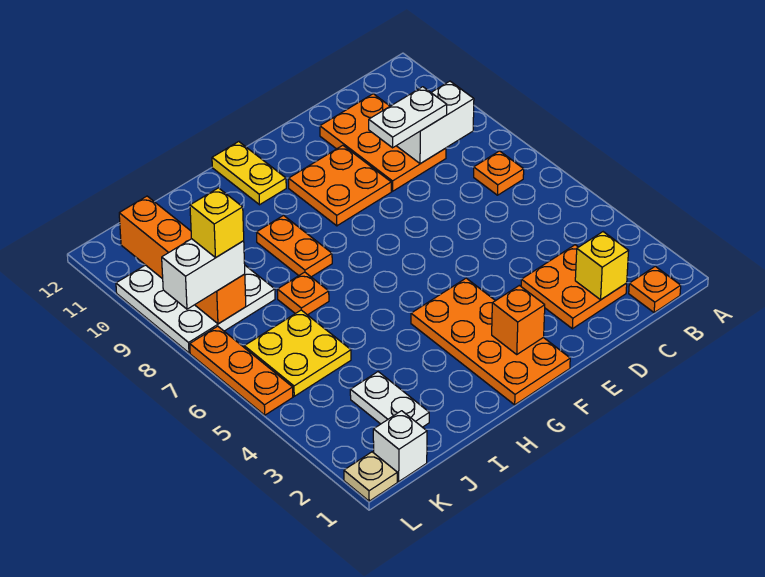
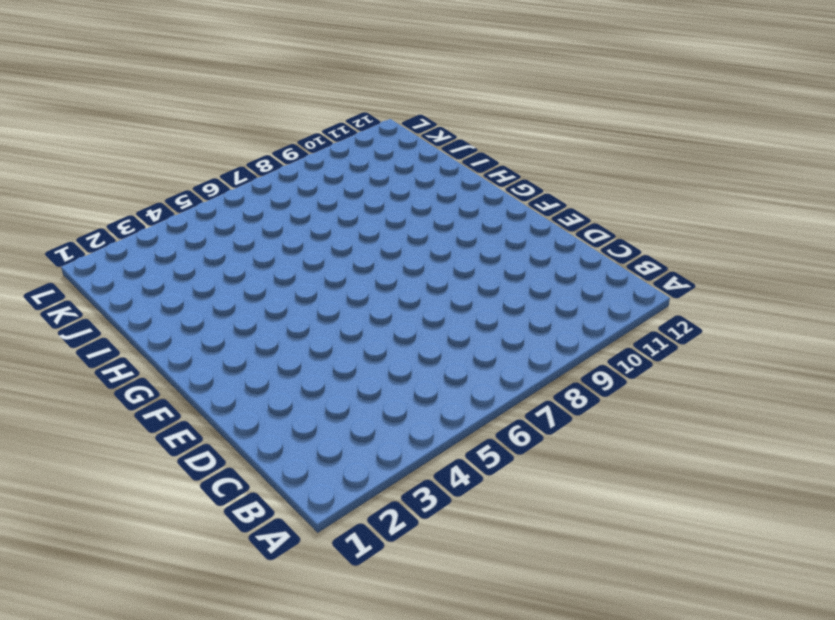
none -> orange 1x1 plate [629,266,681,312]
none -> orange 1x1 plate [474,151,524,195]
none -> orange 2x2 plate [521,245,627,329]

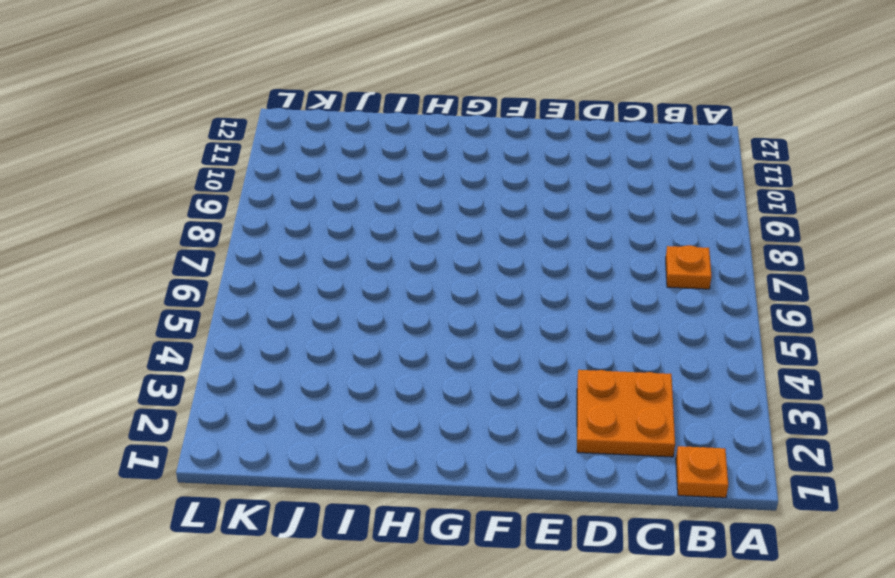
none -> orange 2x3 plate [320,94,446,191]
none -> orange 2x2 plate [289,145,391,226]
none -> orange 2x4 plate [411,278,570,405]

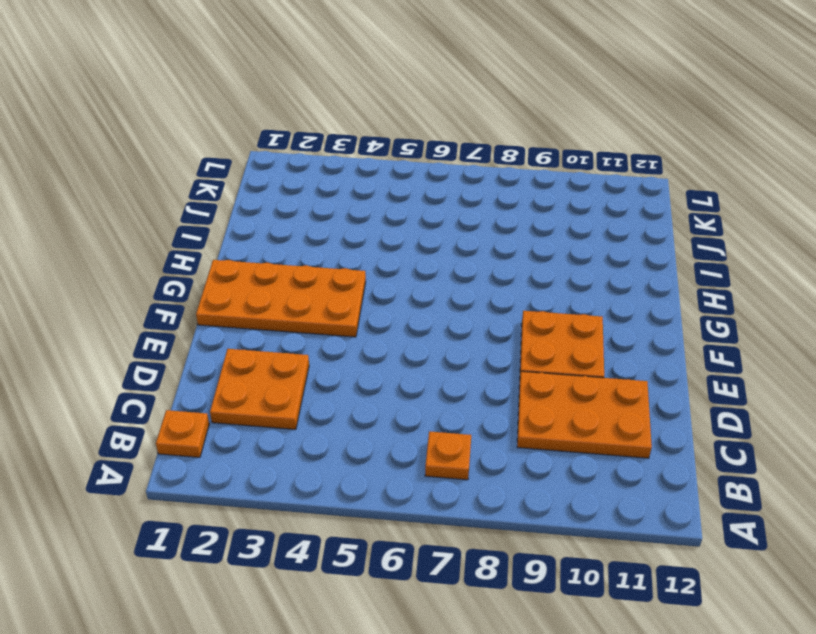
none -> yellow 1x2 plate [212,142,286,205]
none -> orange 1x2 plate [257,216,332,277]
none -> orange 1x1 plate [277,272,329,315]

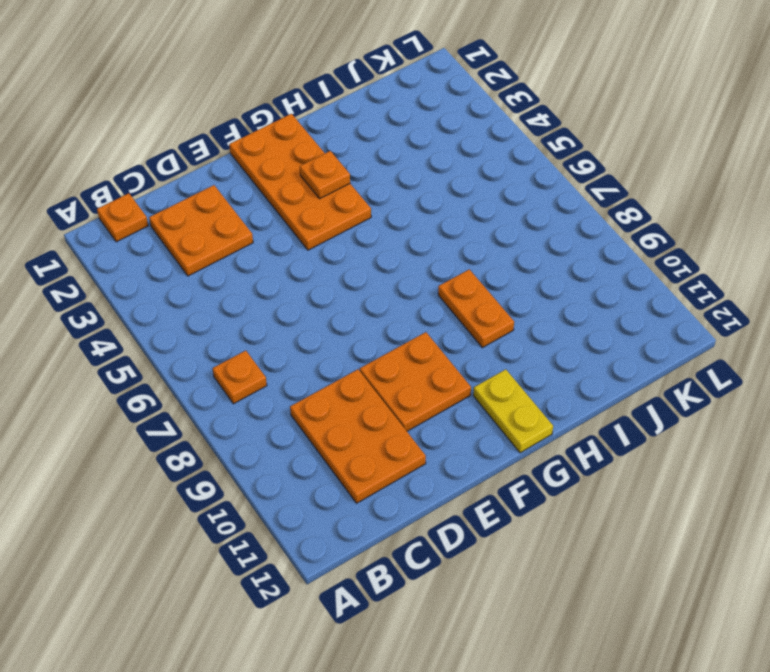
orange 1x1 plate [300,151,350,199] -> orange 1x1 plate moved to [277,272,329,315]
none -> white 1x2 plate [350,372,429,427]
none -> yellow 2x2 plate [244,310,351,396]
none -> white 3x3 plate [116,265,275,353]

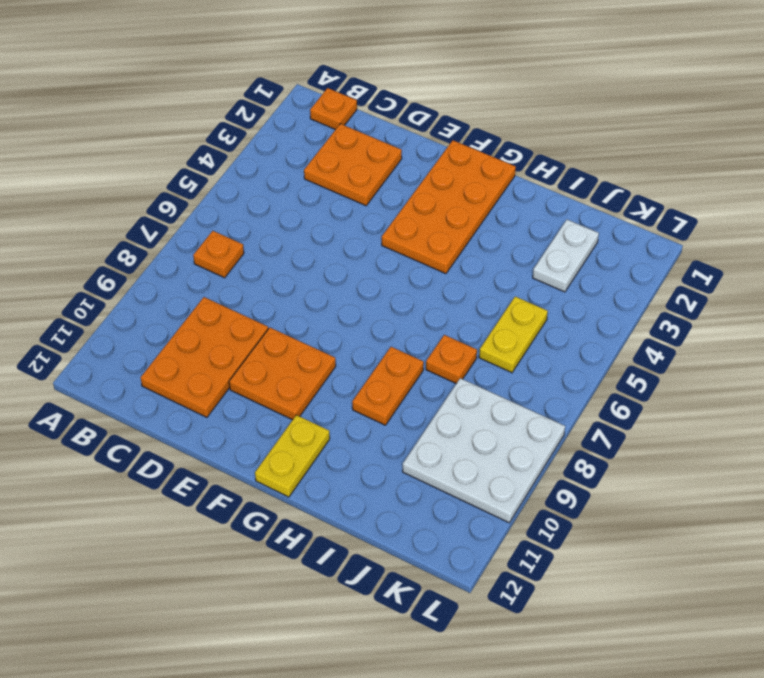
yellow 1x2 plate [479,297,548,373] -> yellow 2x2 plate [244,310,351,396]
none -> white 1x1 brick [373,411,427,481]
none -> tan 1x1 plate [344,452,397,501]
none -> orange 1x3 plate [190,326,293,415]

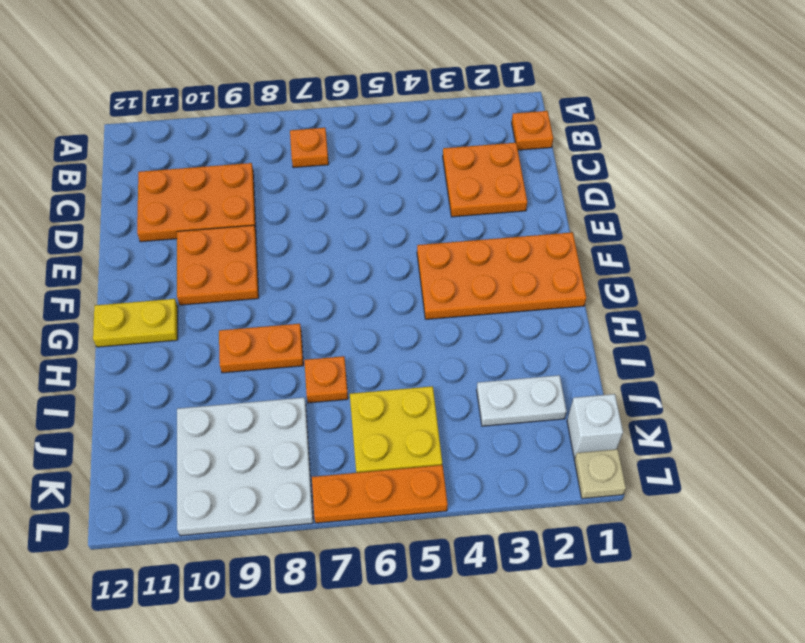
none -> white 1x2 brick [397,81,474,164]
none -> yellow 1x1 brick [575,232,628,300]
none -> orange 1x1 brick [492,285,545,354]

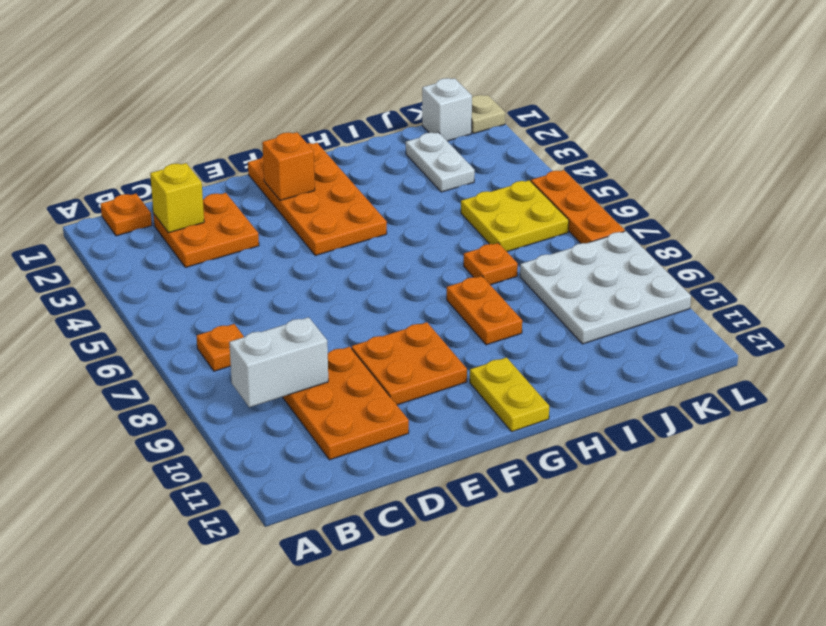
none -> orange 1x4 brick [119,196,246,324]
none -> white 1x2 plate [369,87,447,148]
none -> white 1x2 brick [162,239,245,309]

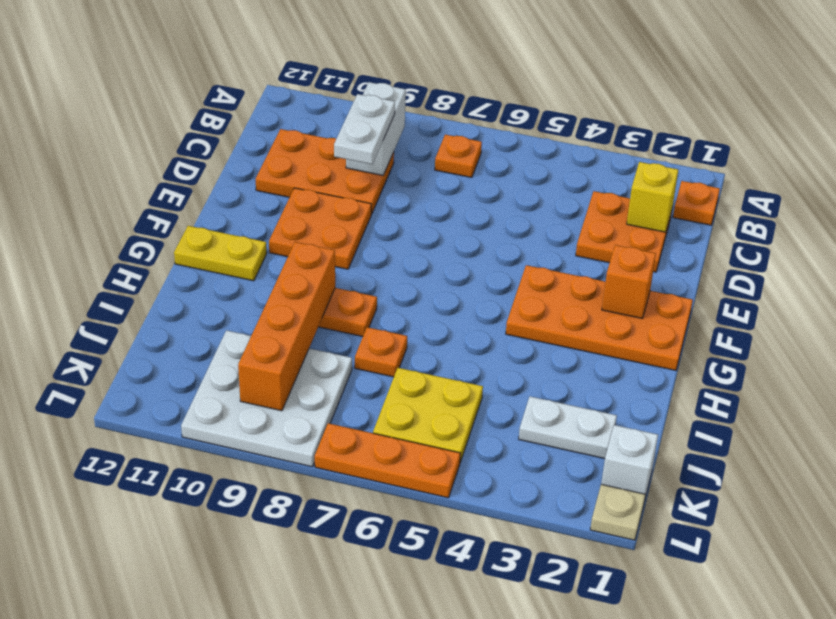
orange 1x4 brick [238,242,335,411] -> orange 1x4 brick turned to [119,196,246,324]
none -> white 1x2 brick [162,239,245,309]
none -> yellow 1x1 brick [190,188,244,258]

